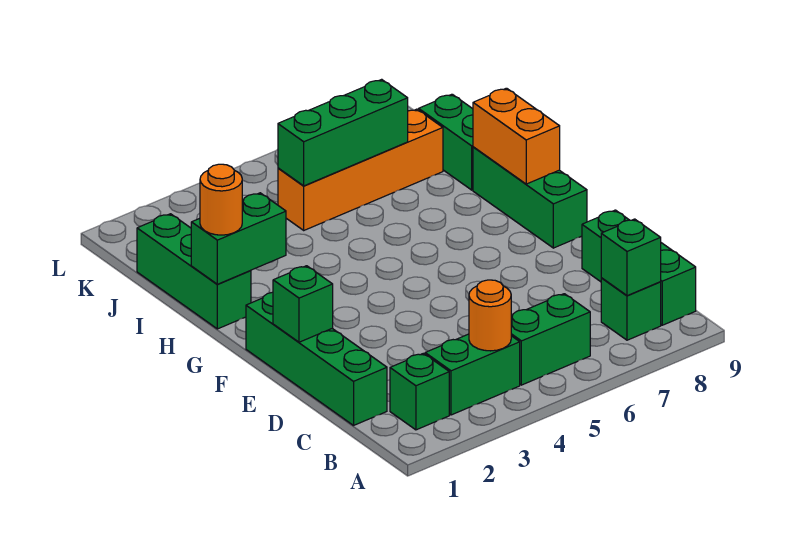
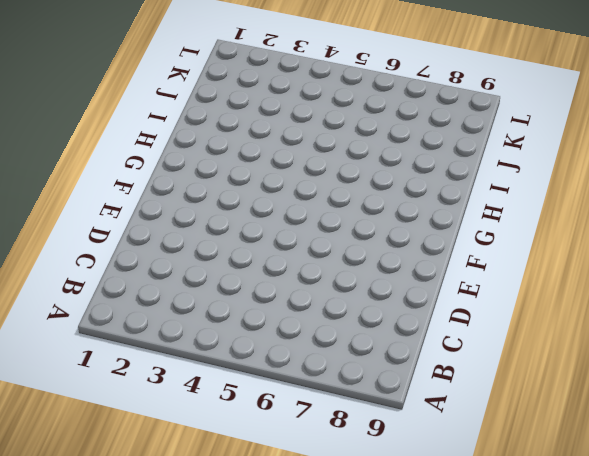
none -> green 1x1 brick [390,353,449,430]
none -> green 1x2 brick [425,334,520,415]
none -> green 1x2 brick [511,294,590,385]

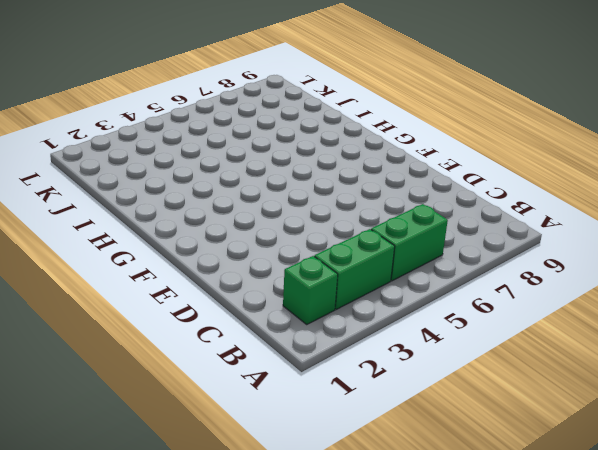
none -> green 1x1 brick [601,278,661,340]
none -> green 1x3 brick [582,210,696,325]
none -> green 1x4 brick [246,292,387,425]

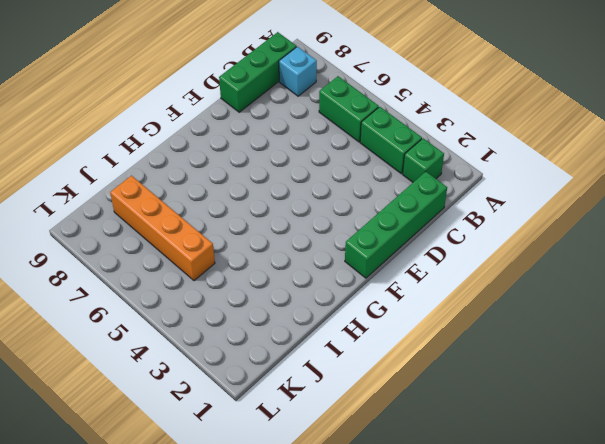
cyan 1x1 brick [279,47,317,96] -> green 1x1 brick [601,278,661,340]
none -> green 1x3 brick [473,147,587,248]
none -> green 1x3 brick [137,214,251,329]
none -> green 1x2 brick [419,94,473,190]

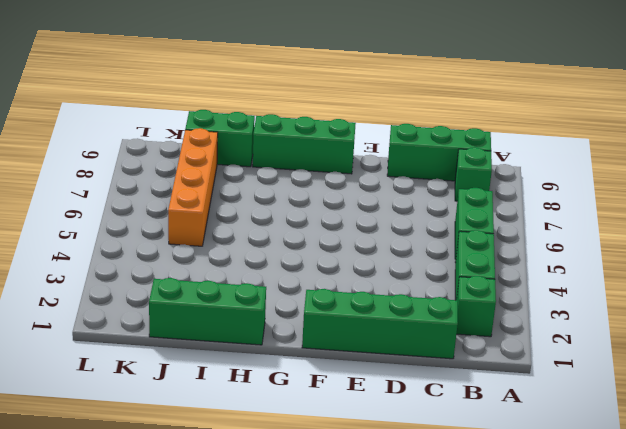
none -> orange 1x1 round brick [469,280,511,351]
none -> green 1x1 brick [601,219,661,296]
none -> green 1x1 brick [273,266,333,342]

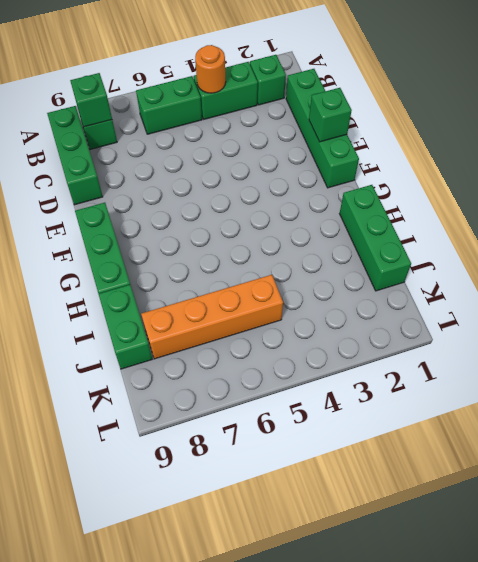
none -> orange 1x2 brick [473,88,560,184]
none -> green 1x2 brick [191,193,286,284]
none -> green 1x3 brick [278,79,408,186]

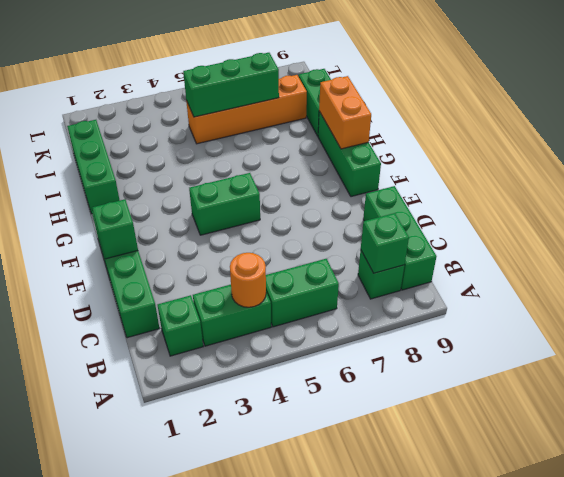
green 1x2 brick [189,173,260,235] -> green 1x2 brick moved to [191,193,286,284]
none -> orange 1x1 round brick [200,164,242,235]

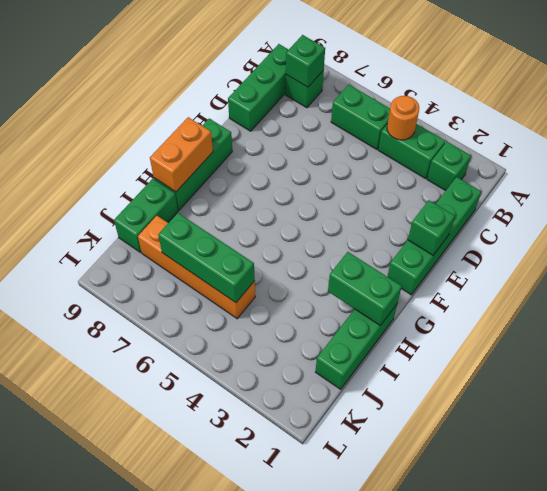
none -> orange 1x1 round brick [200,164,242,235]

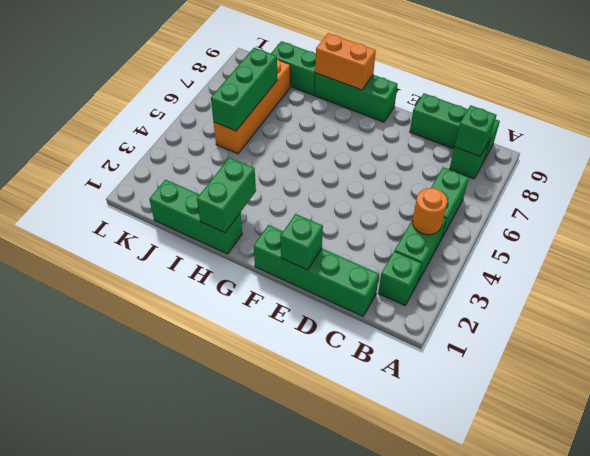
none -> orange 1x1 round brick [200,164,242,235]

